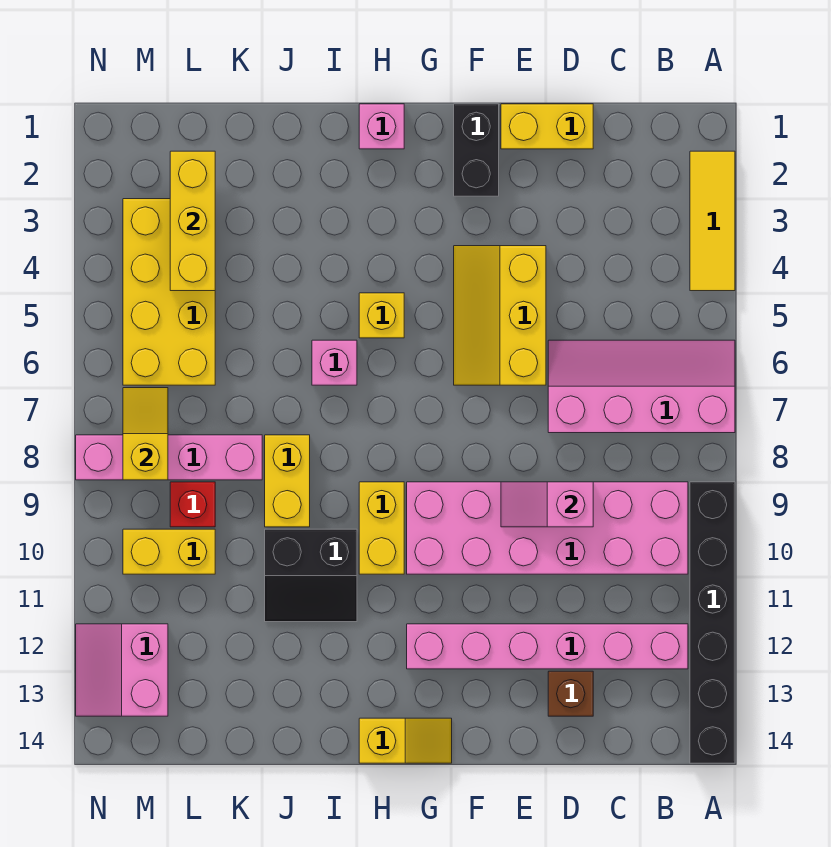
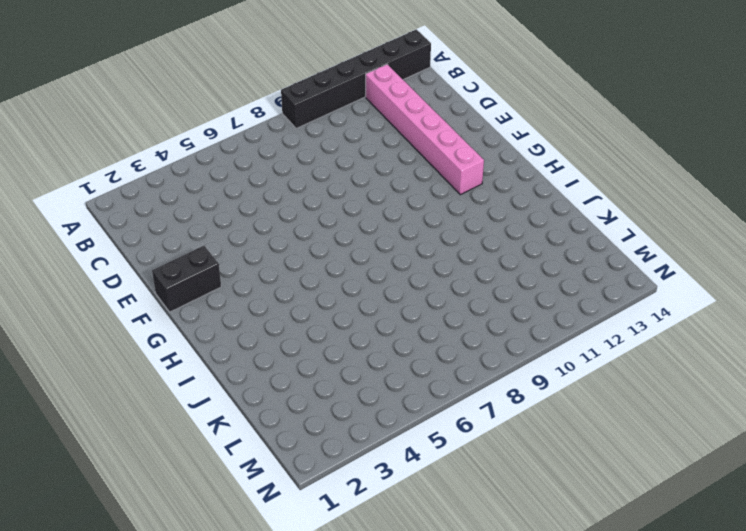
none -> yellow 1x3 tile [690,151,735,291]
none -> pink 2x4 slope [548,340,735,433]
none -> pink 2x6 brick [407,482,688,574]

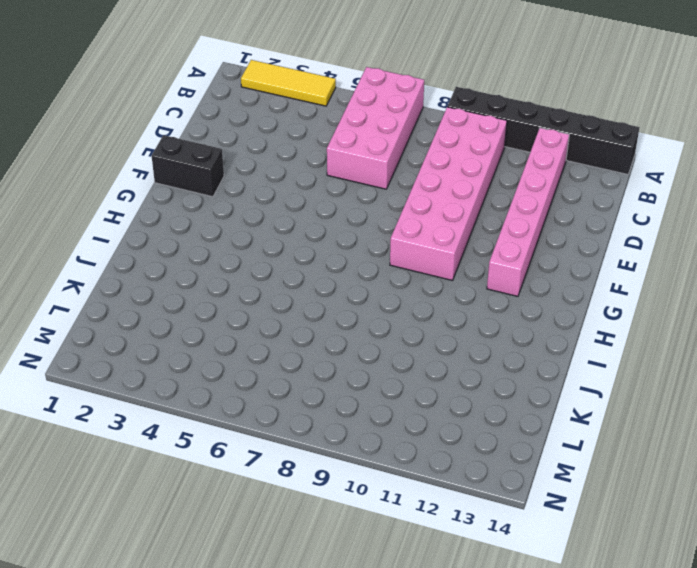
pink 2x4 brick [327,67,424,189] -> pink 2x4 slope [548,340,735,433]
none -> yellow 1x2 brick [501,104,593,149]
none -> brown 1x1 brick [548,671,593,716]
none -> yellow 2x3 slope [454,246,546,385]

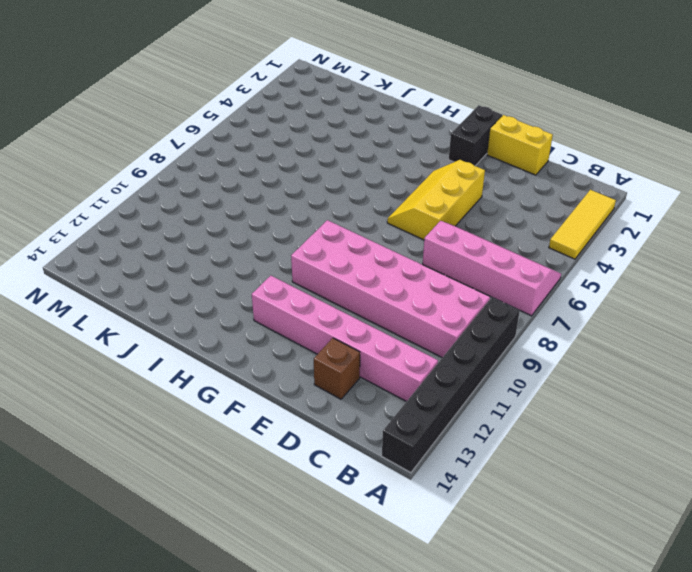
none -> yellow 1x2 slope [359,718,452,763]
none -> pink 1x1 brick [359,104,404,149]
none -> yellow 1x1 brick [359,293,404,338]

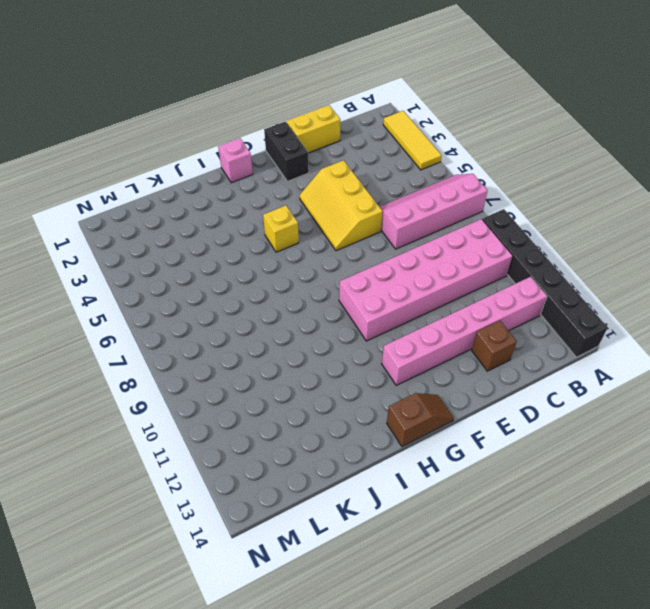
brown 1x2 slope [387,393,454,447] -> yellow 1x2 slope [359,718,452,763]
none -> yellow 1x2 brick [359,482,404,574]
none -> pink 1x1 brick [312,340,357,385]
none -> black 2x2 slope [265,529,357,622]

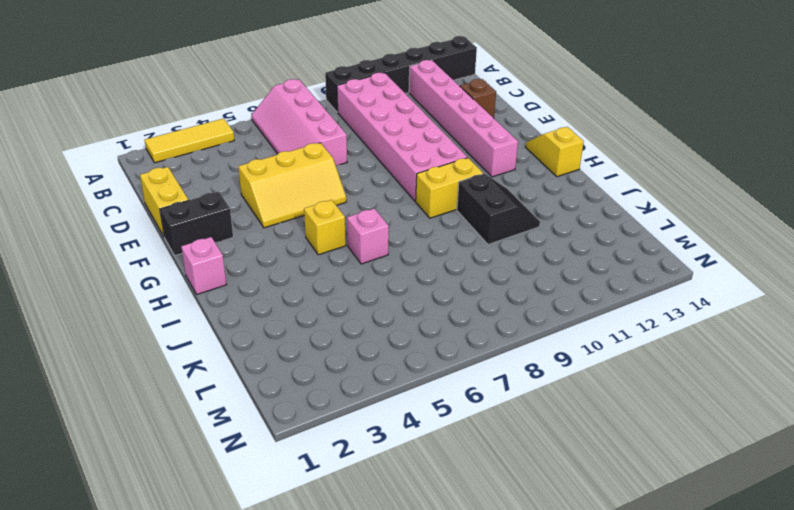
none -> yellow 1x2 brick [265,435,310,527]
none -> pink 1x4 brick [76,435,262,480]
none -> yellow 2x4 brick [123,199,215,385]

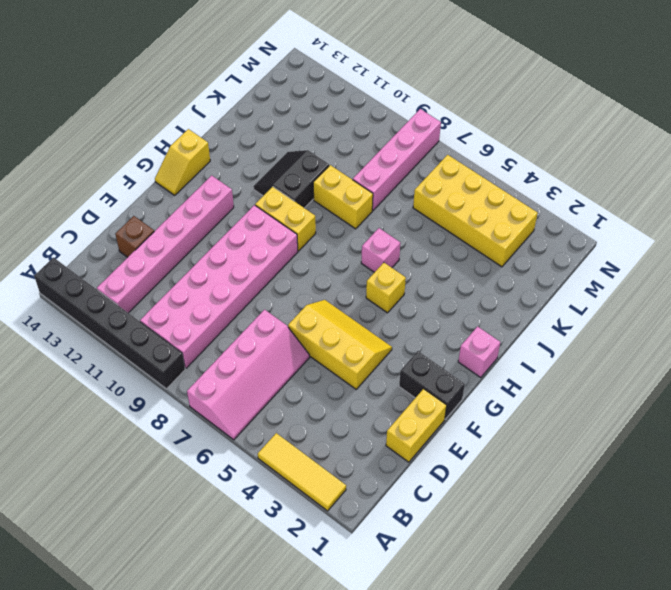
none -> red 1x1 brick [170,482,215,527]
none -> yellow 1x2 brick [123,529,215,574]
none -> pink 2x2 slope [76,624,168,716]

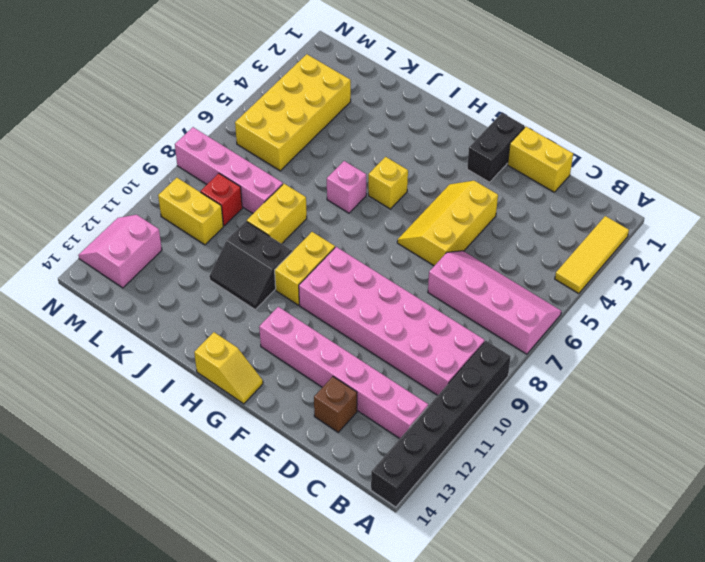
none -> pink 1x1 brick [359,104,404,149]
none -> pink 1x2 slope [501,482,593,527]
none -> yellow 1x3 brick [170,151,215,291]

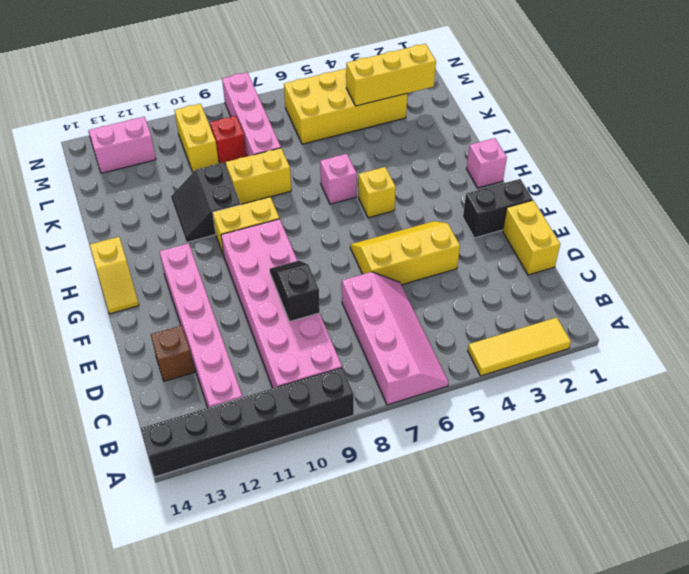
black 1x2 slope [270,261,320,321] -> pink 1x2 slope [501,482,593,527]
none -> yellow 1x2 slope [123,388,168,480]

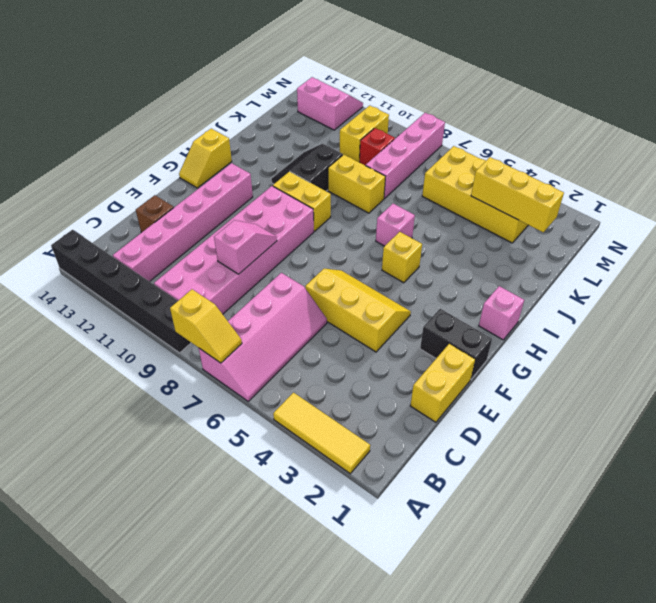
yellow 1x2 slope [170,289,242,363] -> yellow 1x2 slope moved to [123,388,168,480]

